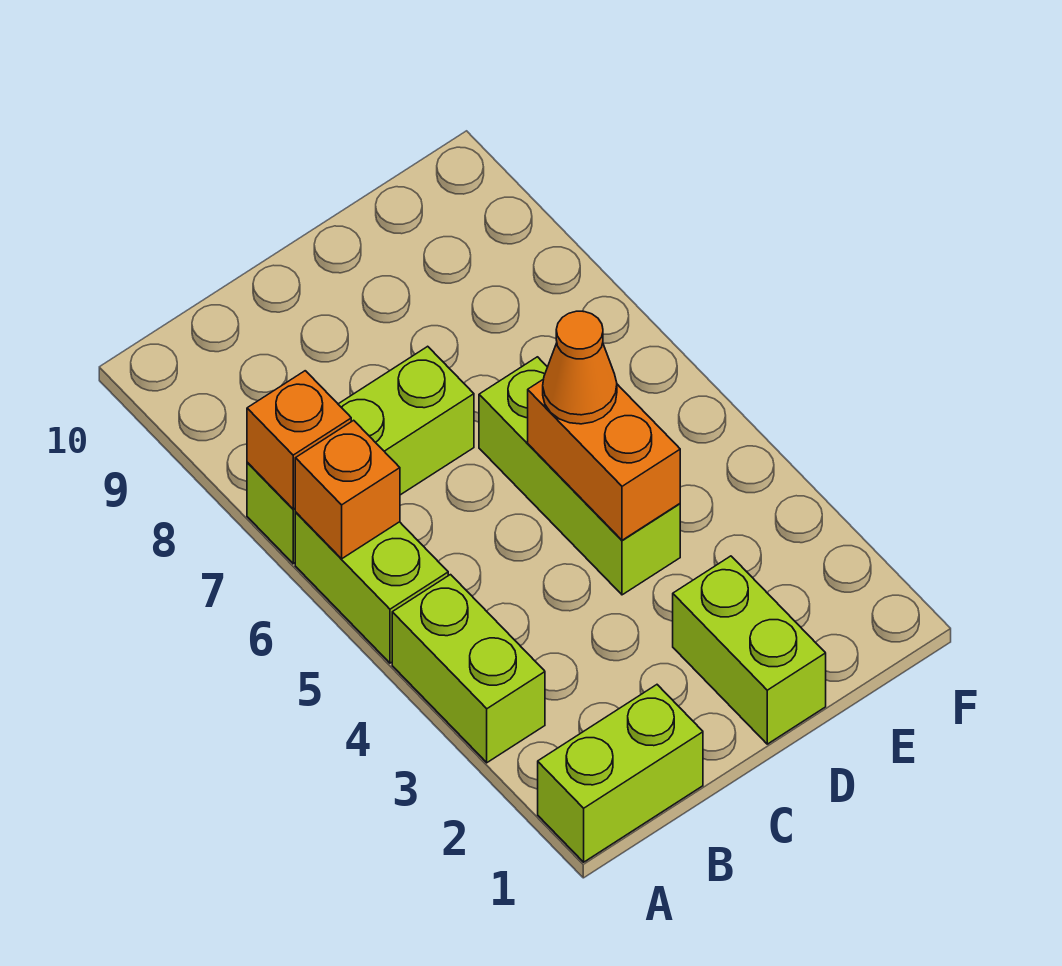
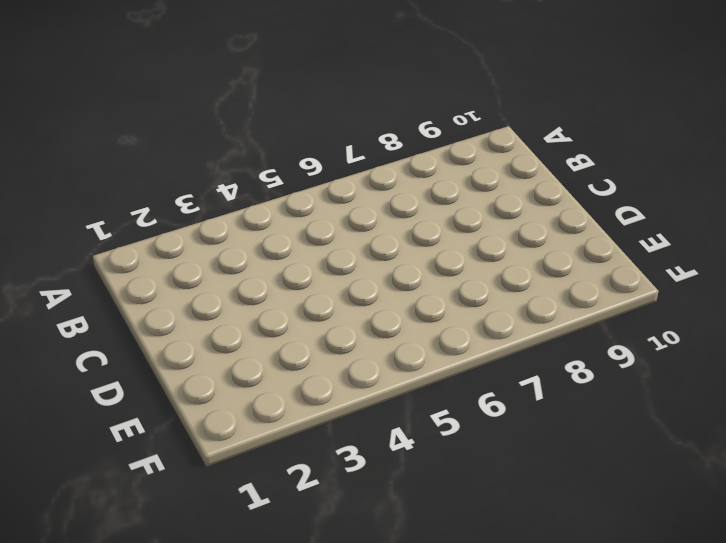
none -> lime 1x2 brick [538,685,703,862]
none -> lime 1x2 brick [392,575,545,763]

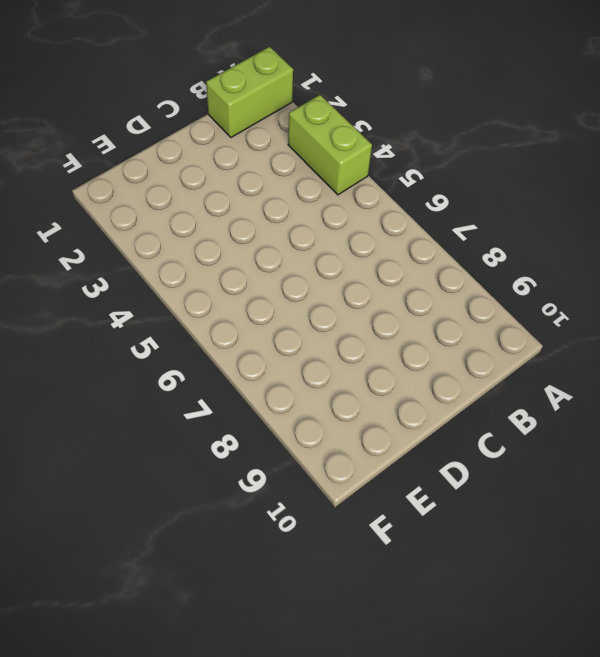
none -> lime 1x2 brick [295,513,448,663]
none -> lime 1x3 brick [247,346,474,564]

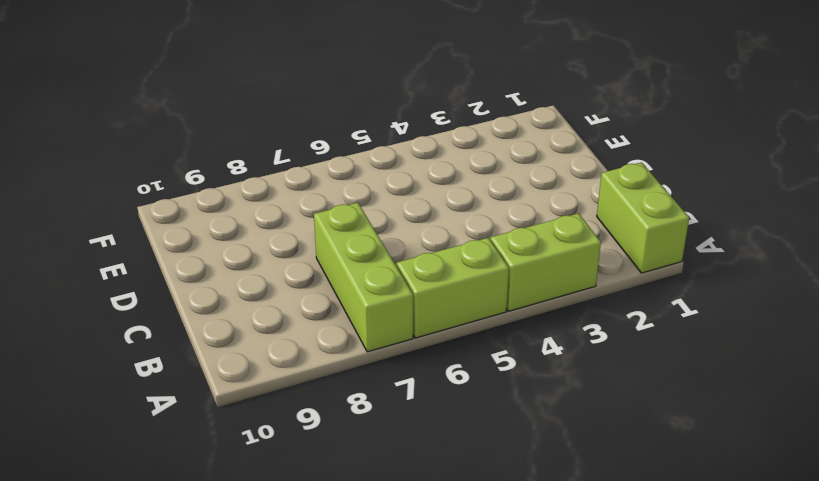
none -> lime 1x2 brick [673,556,826,744]
none -> lime 1x3 brick [479,357,680,595]

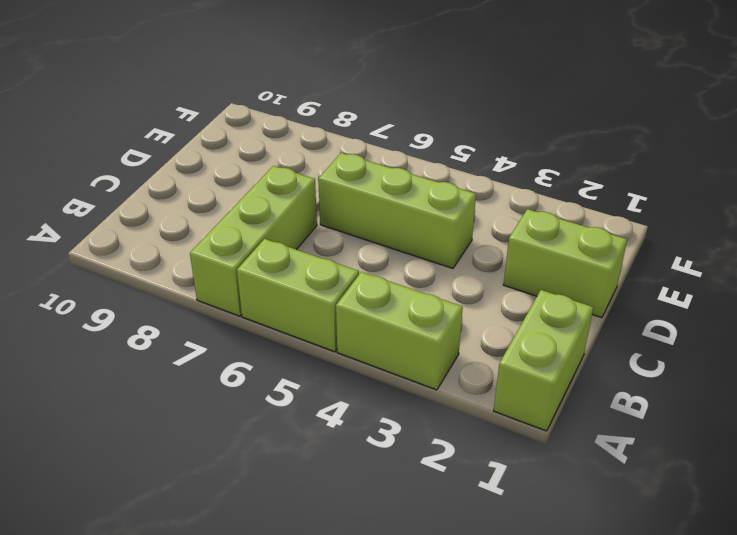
none -> orange 1x1 brick [295,420,400,559]
none -> orange 1x1 brick [247,371,351,509]

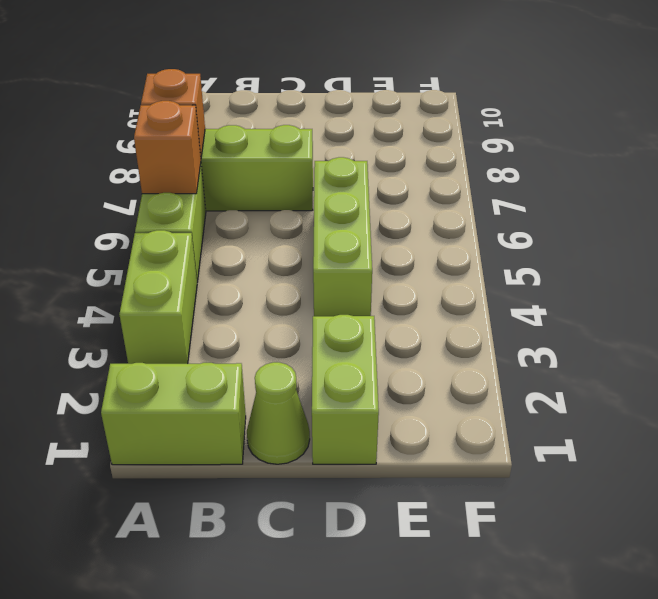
lime 1x1 cone [247,362,310,464] -> none
none -> orange 1x2 brick [528,379,680,540]
none -> orange 1x1 cone [543,311,617,424]

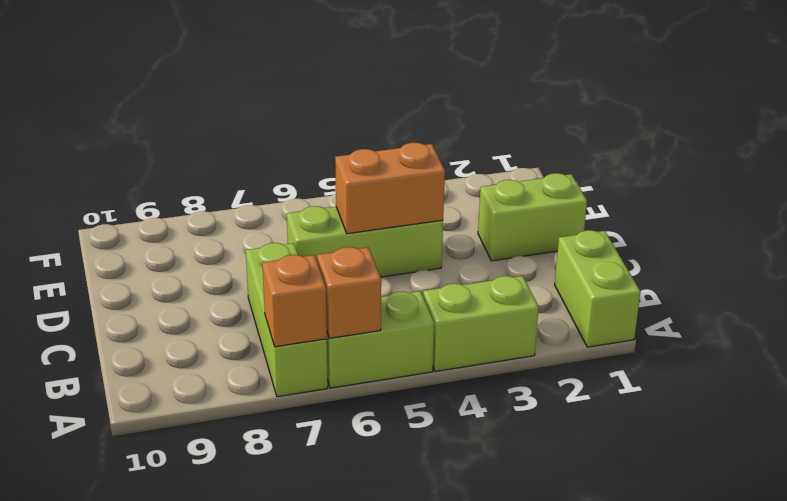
none -> orange 1x1 cone [543,311,617,424]

